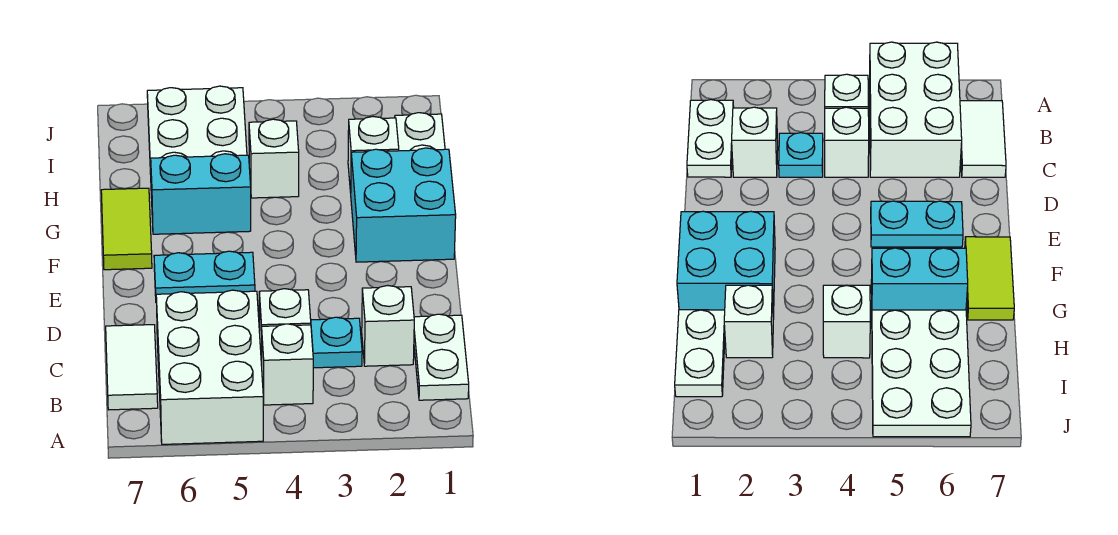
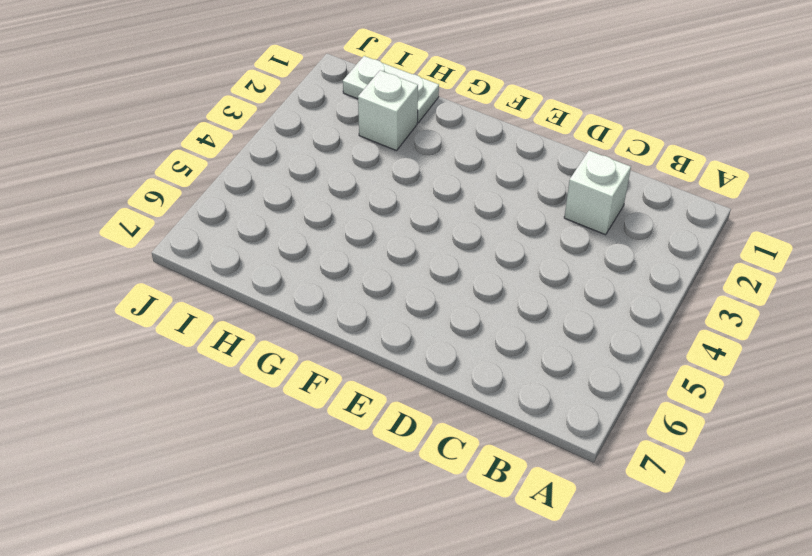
none -> white 2x3 brick [156,290,263,444]
none -> white 1x2 plate [414,314,469,400]
none -> white 1x1 brick [262,324,313,405]

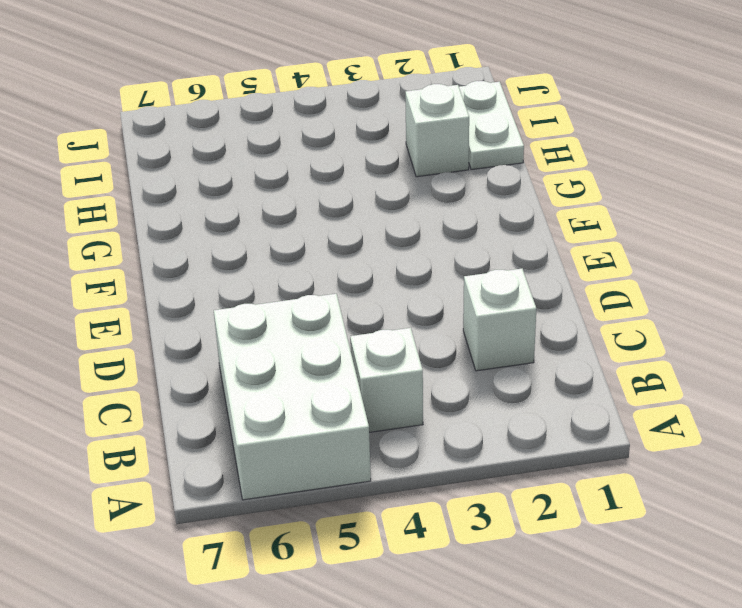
none -> white 1x2 plate [414,314,469,400]
none -> white 1x2 tile [106,325,158,410]
none -> cyan 1x1 plate [311,317,362,368]

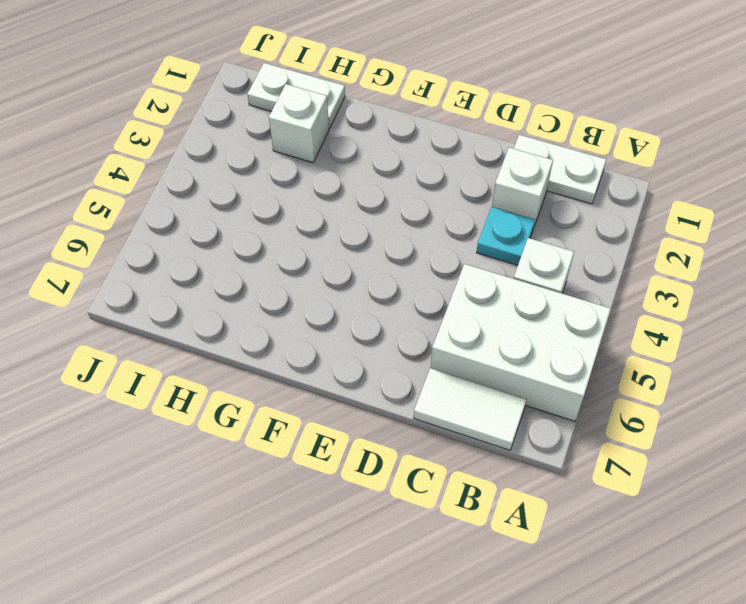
none -> white 1x1 brick [259,289,311,366]
none -> cyan 1x2 plate [154,251,255,302]
none -> cyan 2x2 brick [351,148,456,262]

